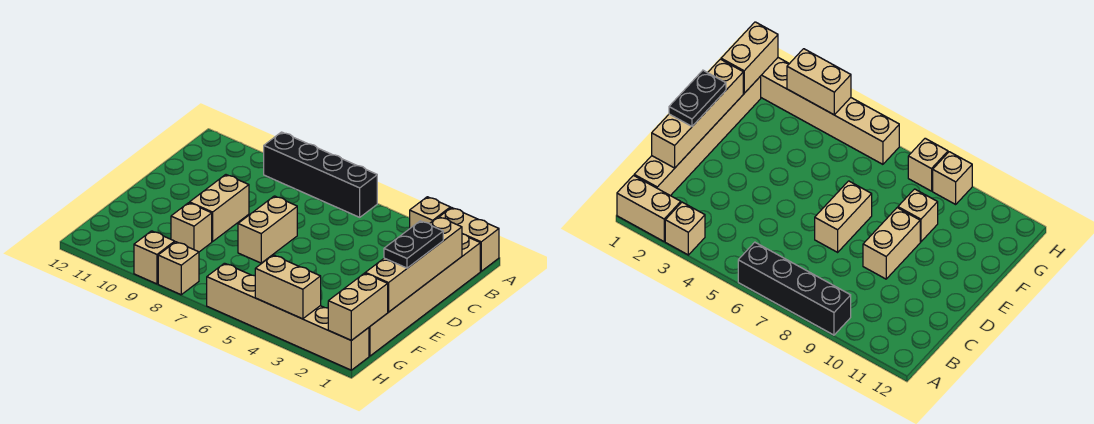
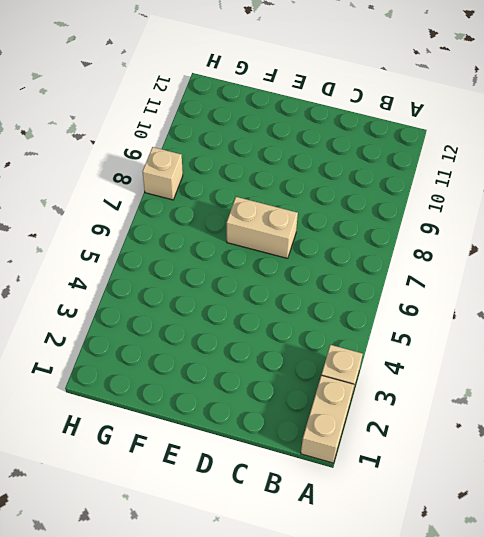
none -> black 1x4 brick [264,132,377,217]
none -> tan 1x6 brick [369,234,480,356]
none -> tan 1x2 brick [190,175,249,242]

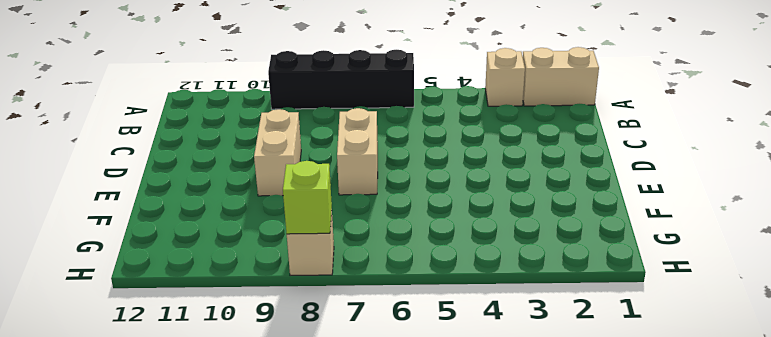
lime 1x1 brick [283,161,332,234] -> none
none -> tan 1x6 brick [369,234,480,356]
none -> tan 1x1 brick [171,203,212,252]
none -> tan 1x6 brick [207,263,369,370]

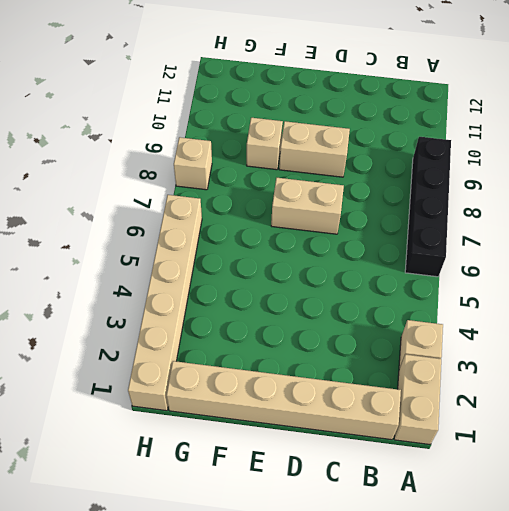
none -> tan 1x1 brick [134,231,175,284]
none -> tan 1x4 brick [365,217,462,312]
none -> tan 1x2 brick [328,273,388,340]

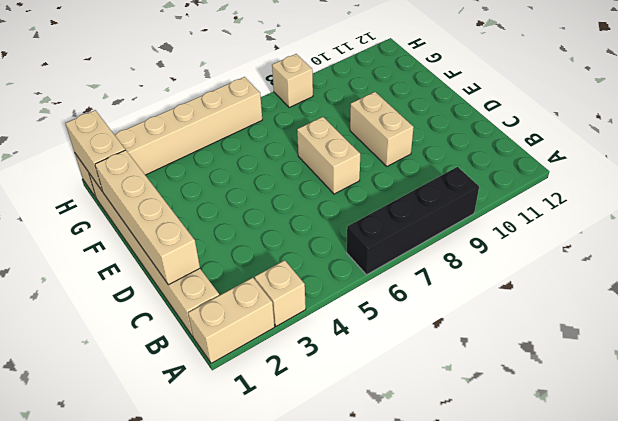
none -> tan 1x1 brick [171,203,212,252]
none -> tan 1x1 brick [134,231,175,284]
none -> tan 1x2 brick [255,255,321,319]

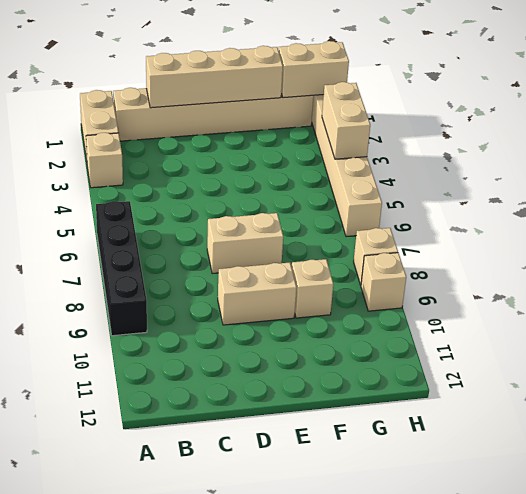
none -> black 1x2 plate [384,221,443,268]

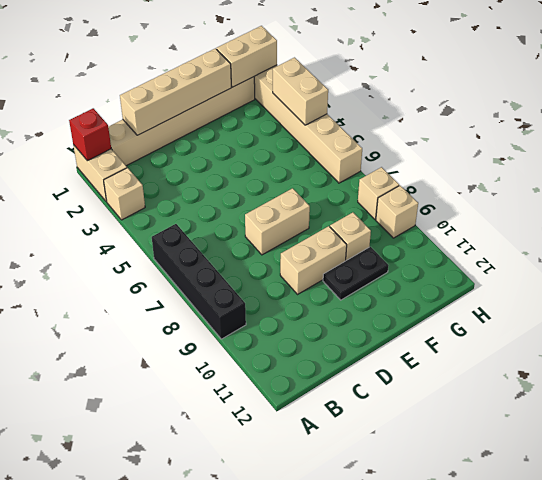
red 1x1 brick [69,108,111,161] -> none
black 1x2 plate [323,247,388,300] -> black 1x2 plate moved to [384,221,443,268]

